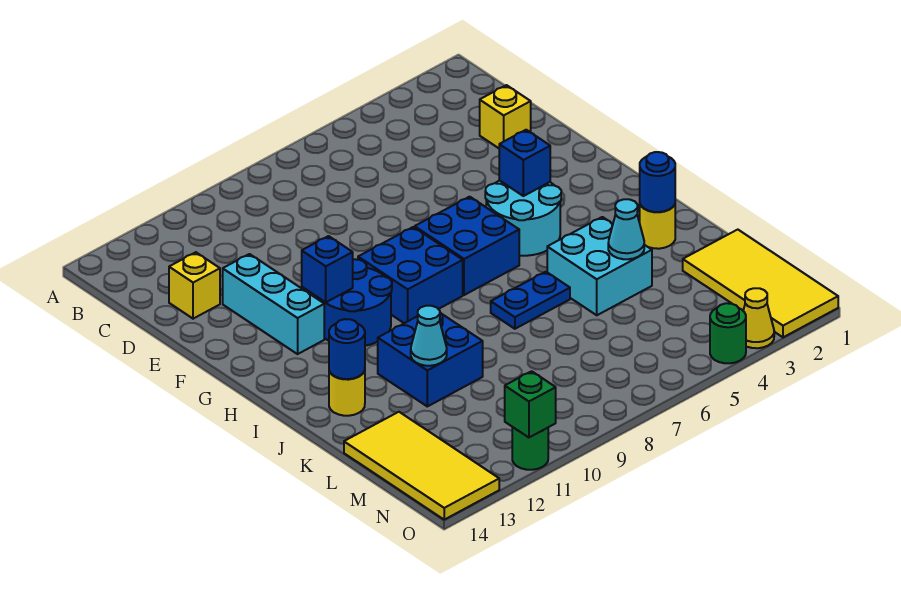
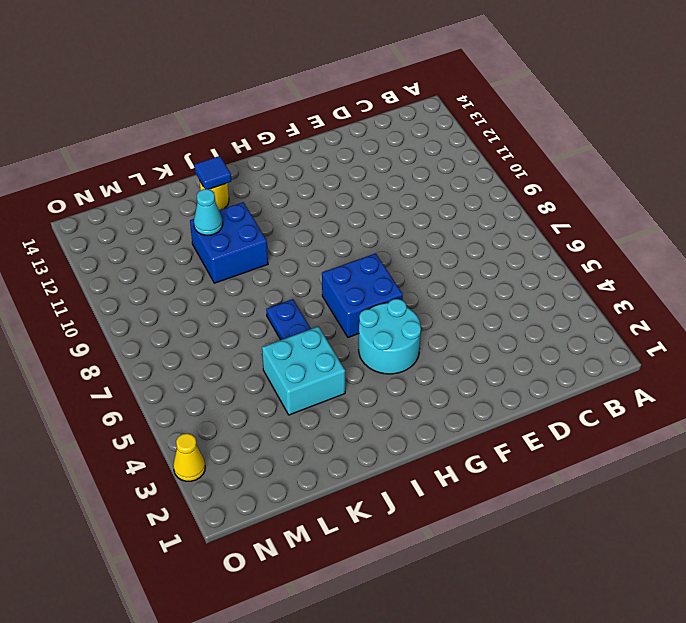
blue 1x1 tile [194,156,231,189] -> blue 1x1 round brick [329,319,365,379]
none -> yellow 1x1 brick [480,85,531,148]
none -> yellow 1x1 brick [169,252,220,319]
none -> cyan 1x3 brick [223,254,324,354]

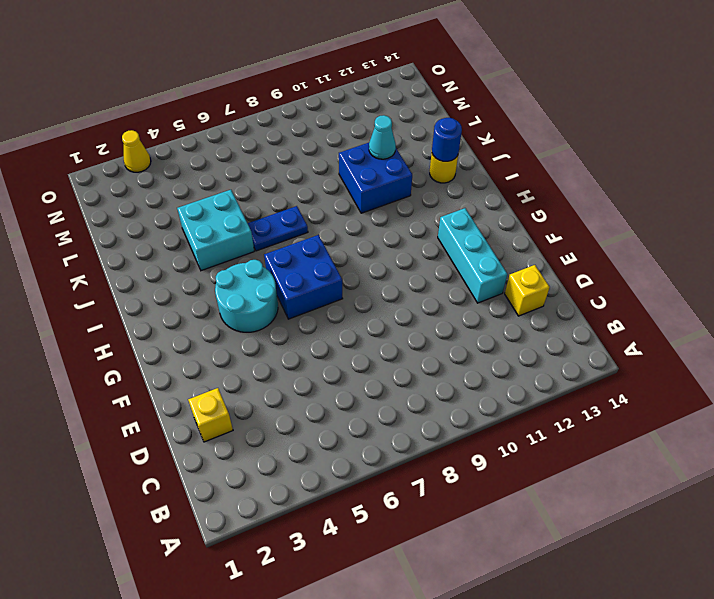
none -> blue 2x2 brick [358,227,463,323]
none -> blue 2x2 round brick [317,259,392,346]
none -> yellow 1x1 round brick [640,205,675,249]

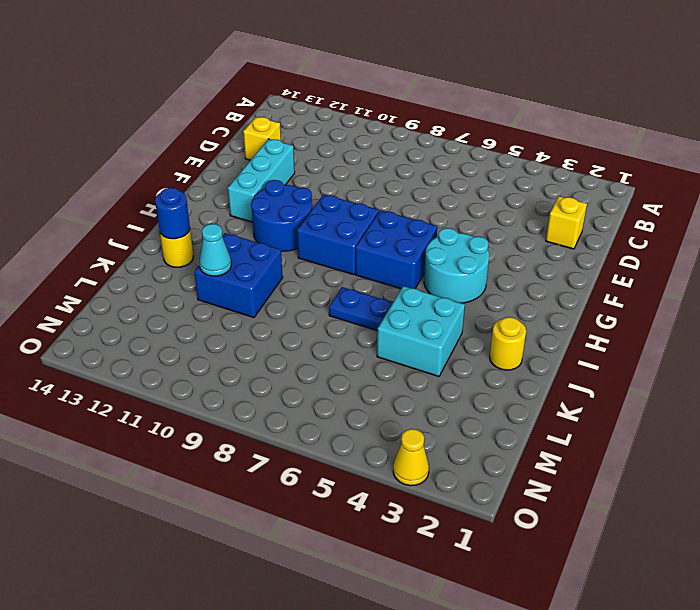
none -> yellow 2x4 tile [683,230,838,337]
none -> yellow 2x4 tile [344,412,499,520]
none -> green 1x1 round brick [710,303,746,363]

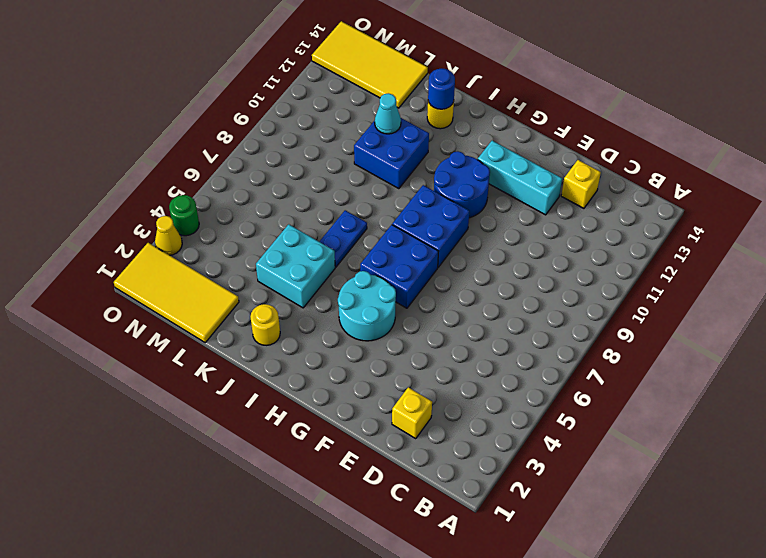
none -> green 1x1 round brick [512,427,548,470]
none -> blue 1x1 brick [499,130,550,196]
none -> blue 1x1 brick [302,236,353,302]

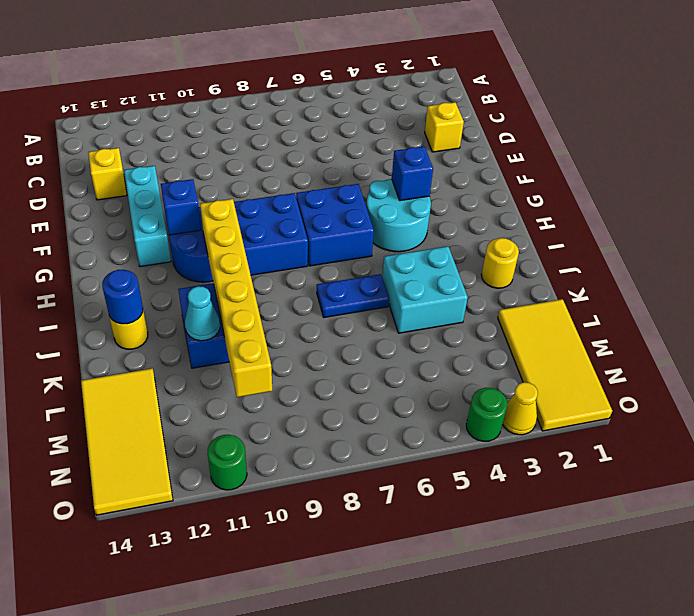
yellow 1x6 brick [200,199,272,397] -> none
none -> blue 1x1 round brick [640,152,675,212]
none -> cyan 1x1 cone [608,199,644,259]
none -> green 1x1 brick [505,371,556,437]

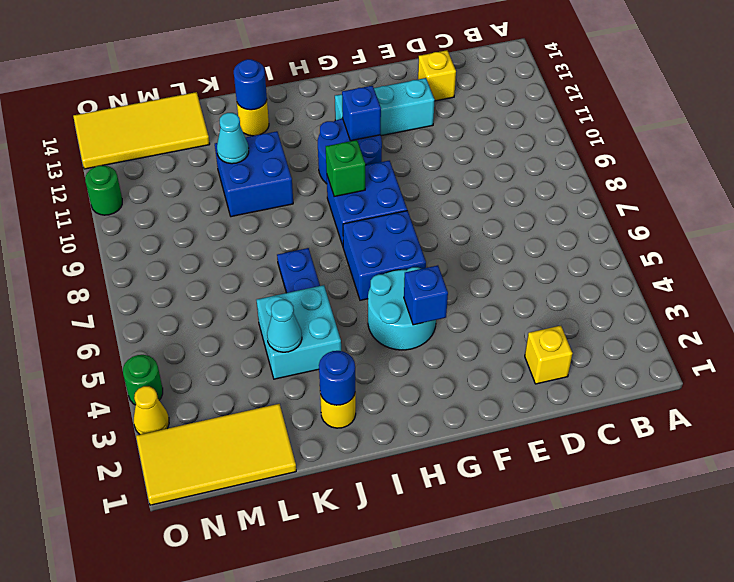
green 1x1 brick [326,140,365,197] -> green 1x1 brick moved to [505,371,556,437]

